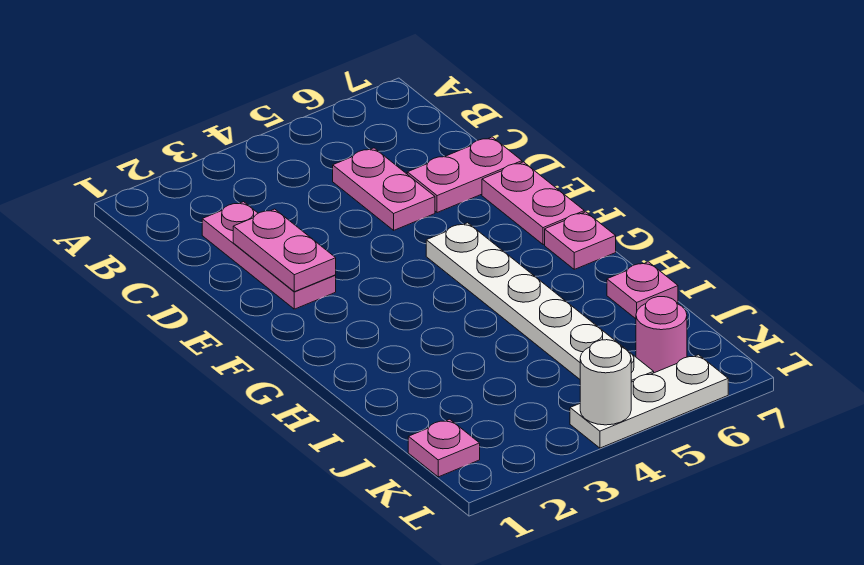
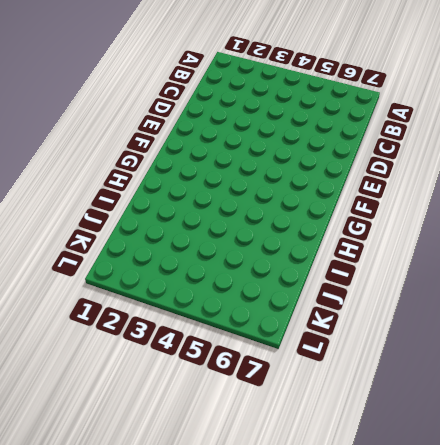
none -> pink 1x3 plate [202,202,336,309]
none -> pink 1x2 plate [333,148,435,230]
none -> pink 1x2 plate [407,137,522,213]

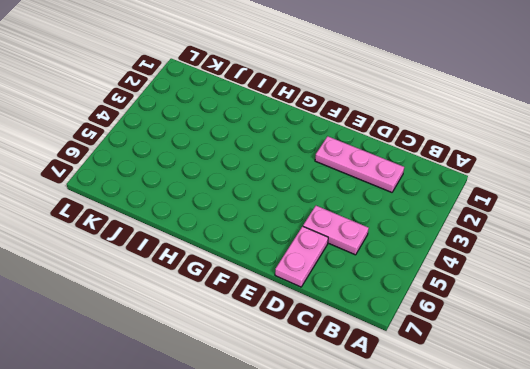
none -> pink 1x2 plate [482,162,584,245]
none -> white 1x6 plate [426,223,654,382]
none -> pink 1x1 plate [545,212,616,269]

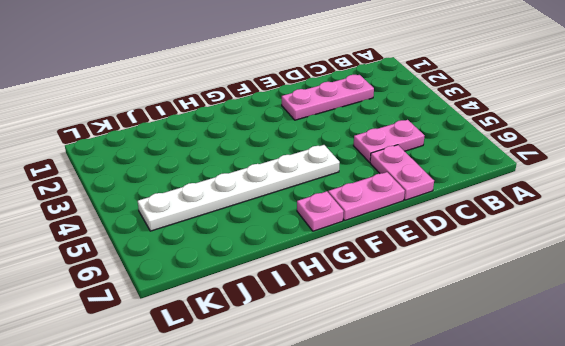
none -> pink 1x1 plate [607,262,678,319]
none -> pink 1x1 plate [408,419,480,477]
none -> pink 1x1 round brick [636,297,687,373]

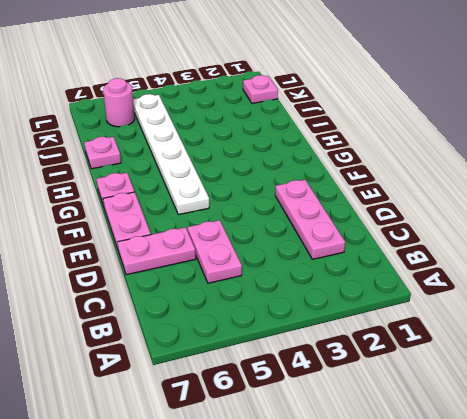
none -> white 1x3 plate [570,355,728,448]
none -> pink 1x2 plate [233,209,336,292]
none -> white 1x1 round brick [580,340,631,425]

